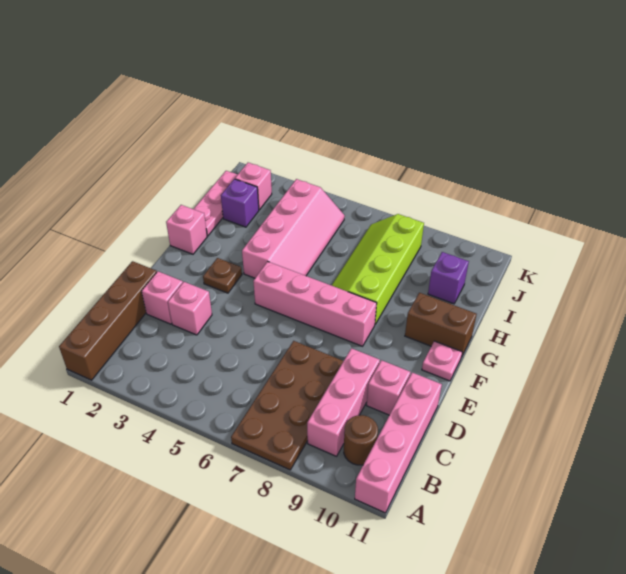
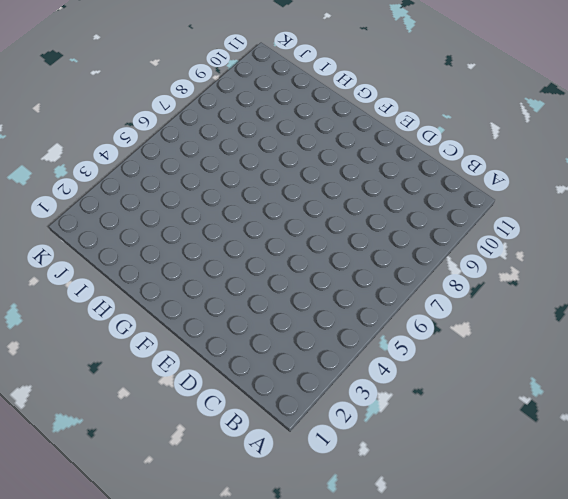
none -> brown 1x4 brick [59,261,157,380]
none -> brown 2x4 plate [231,341,343,470]
none -> pink 1x4 brick [355,373,442,513]

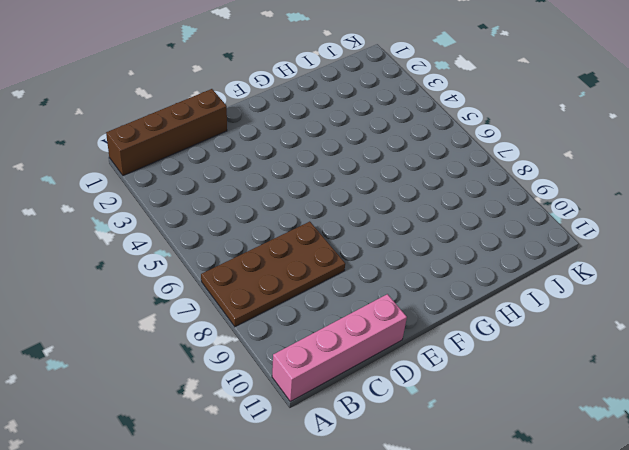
none -> pink 1x3 brick [307,348,380,456]
none -> brown 1x1 round brick [344,415,378,465]
none -> pink 1x1 brick [142,272,183,324]

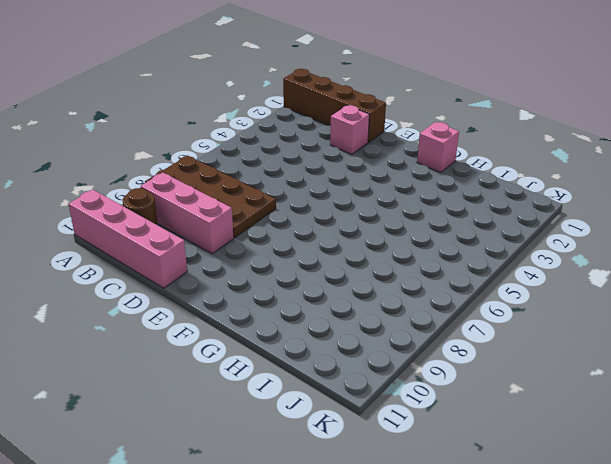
none -> pink 1x1 brick [168,282,212,335]
none -> pink 1x1 brick [367,360,410,415]
none -> brown 1x1 plate [203,258,242,293]

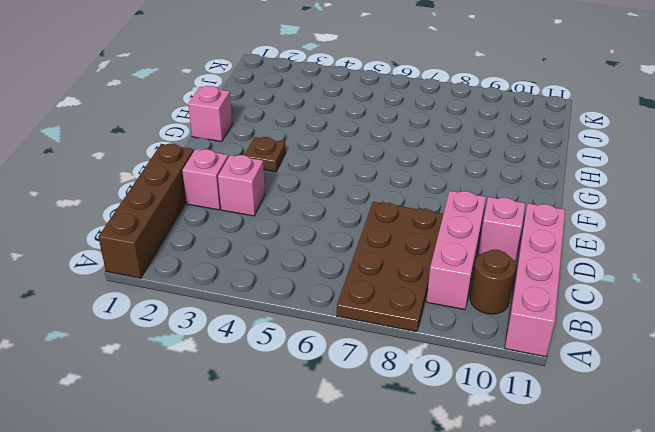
none -> pink 1x4 brick [253,262,377,346]
none -> pink 1x1 plate [422,341,462,381]
none -> pink 2x4 slope [242,179,345,278]

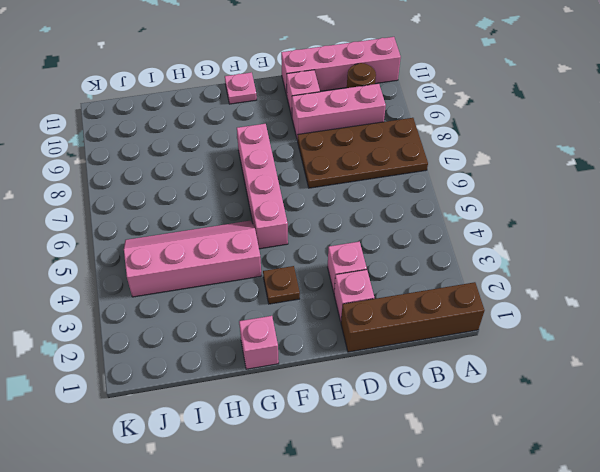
none -> lime 2x4 slope [332,214,424,324]
none -> brown 1x2 brick [405,293,477,357]
none -> pink 1x3 plate [194,171,237,236]

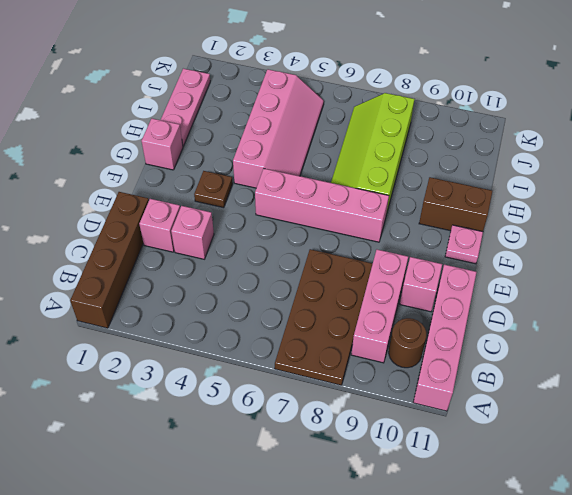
none -> purple 1x1 brick [221,179,259,227]
none -> purple 1x1 brick [428,252,469,304]
none -> pink 1x1 brick [235,163,272,210]

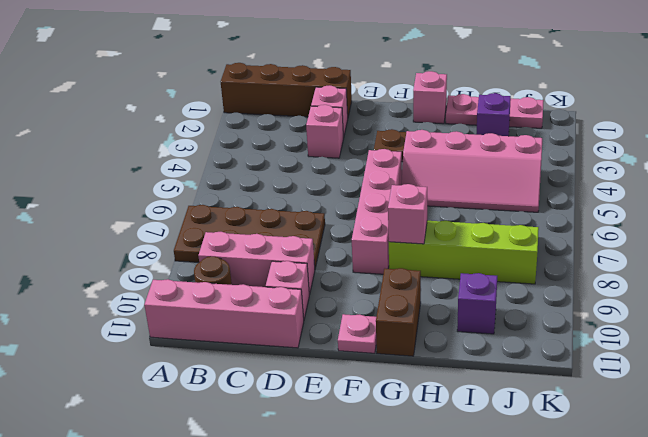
pink 1x1 brick [388,184,427,244] -> pink 1x1 brick moved to [235,163,272,210]

